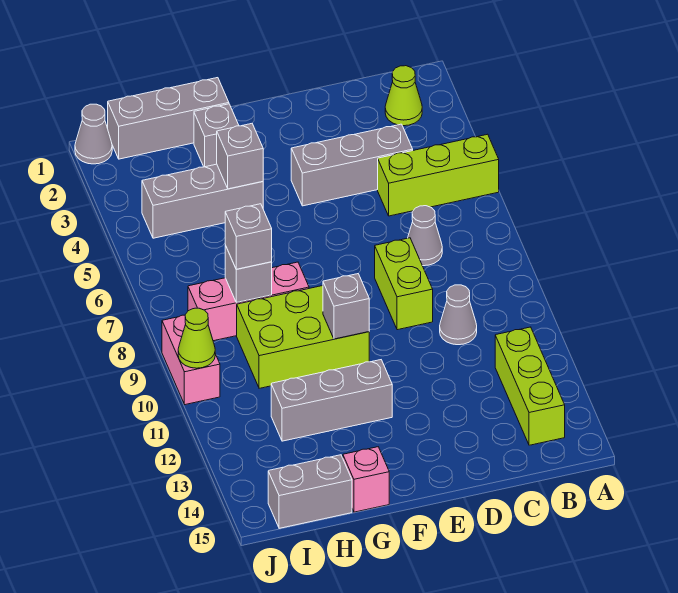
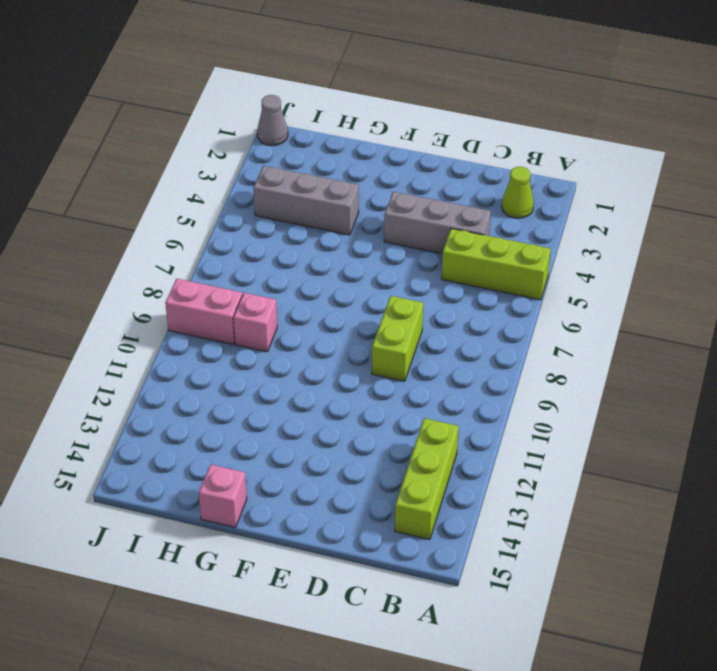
pink 1x1 brick [233,293,277,352] -> lime 2x3 brick [237,286,369,388]
pink 1x2 brick [165,279,242,344] -> pink 1x2 brick turned to [162,315,220,405]
none -> grey 1x1 cone [408,206,442,266]
none -> grey 1x1 cone [440,285,477,345]
none -> grey 1x3 brick [271,360,392,441]

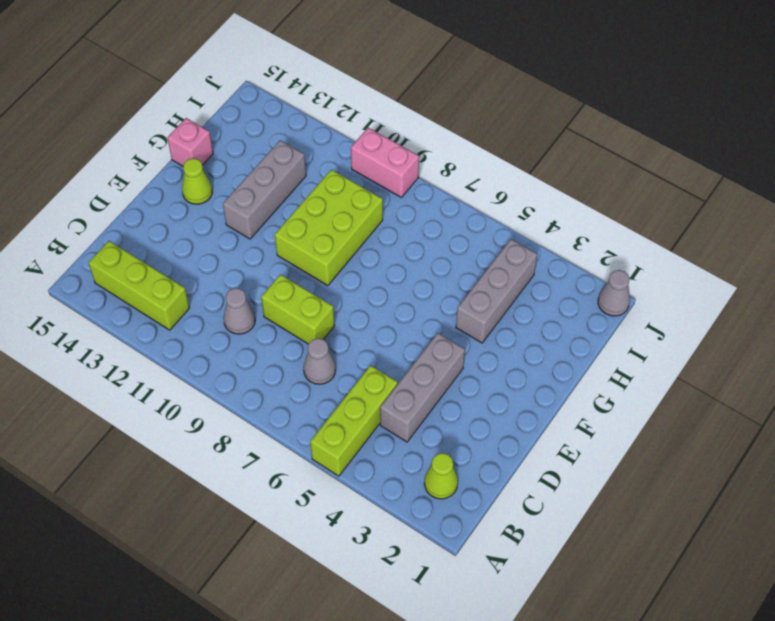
lime 1x1 cone [182,159,212,204] -> lime 1x1 cone moved to [178,308,215,368]
none -> grey 1x3 brick [108,78,229,159]
none -> grey 1x1 brick [194,104,239,167]
none -> pink 1x3 brick [188,262,309,341]

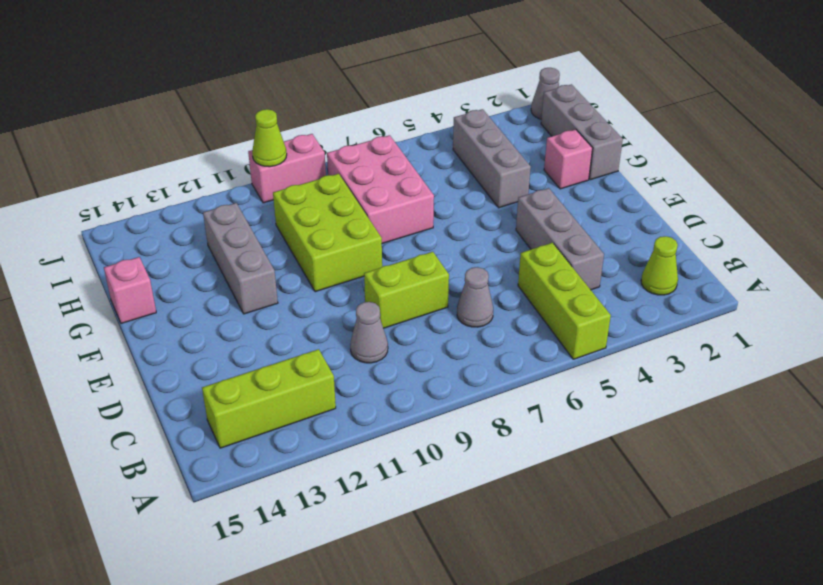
pink 1x1 brick [544,129,593,189] -> grey 1x1 brick [194,104,239,167]
pink 2x3 brick [327,135,434,243] -> pink 1x3 brick [188,262,309,341]
none -> grey 1x2 brick [268,455,352,528]
none -> grey 1x1 brick [323,274,369,339]
none -> grey 1x1 brick [217,124,263,189]

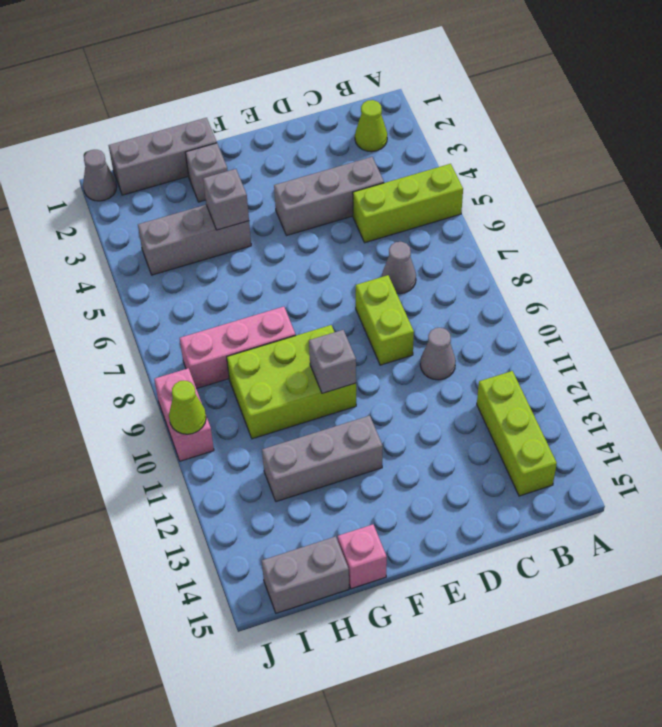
none -> grey 1x1 brick [225,245,272,302]
none -> grey 1x1 brick [225,204,272,269]

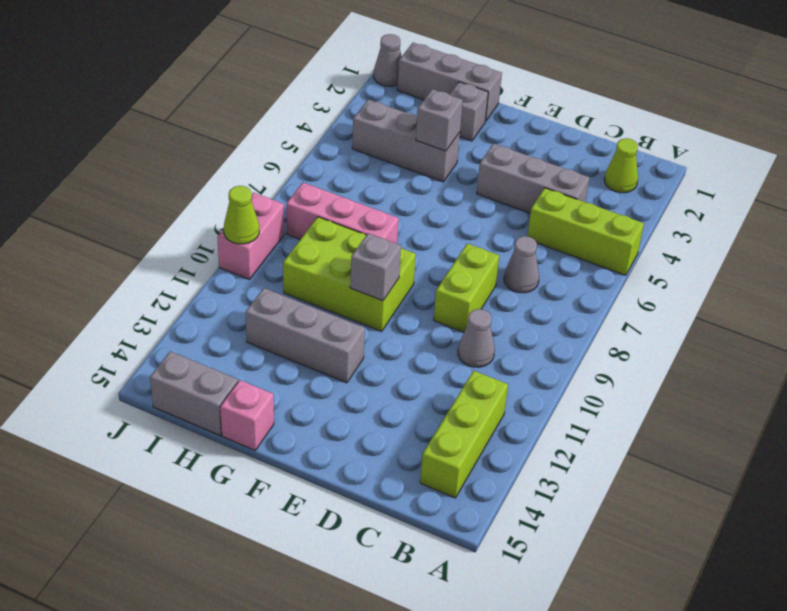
none -> grey 1x1 brick [225,245,272,302]
none -> grey 1x1 brick [225,204,272,269]

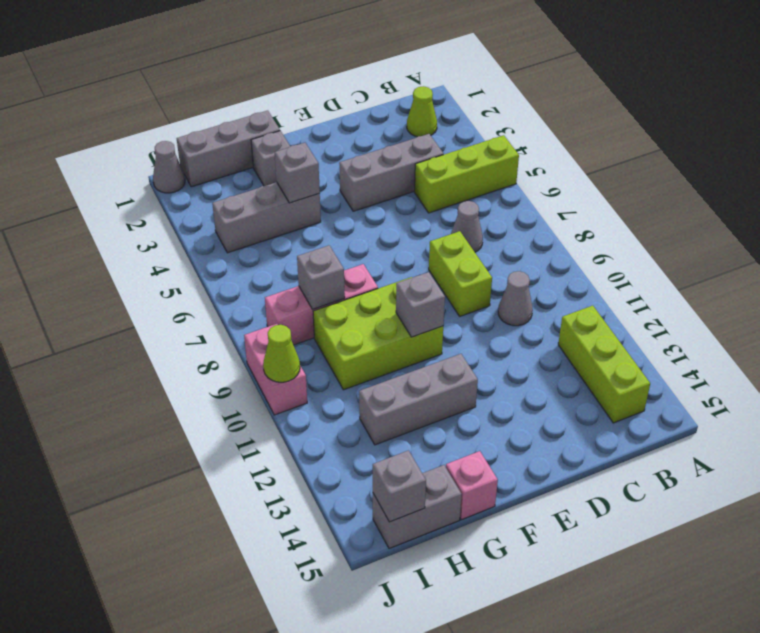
grey 1x1 brick [373,451,426,522] -> grey 1x1 brick moved to [225,204,272,269]

